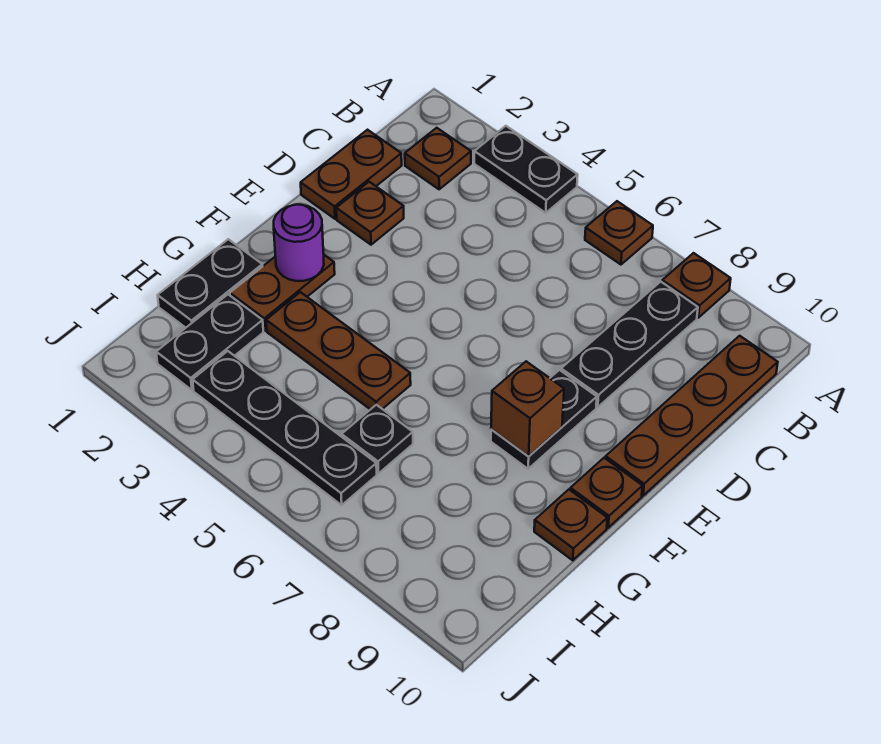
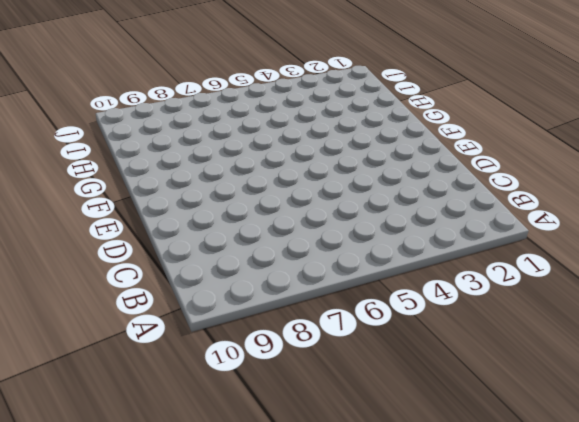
none -> black 1x2 plate [474,126,578,213]
none -> brown 1x1 plate [585,201,653,265]
none -> brown 1x1 plate [662,253,731,318]

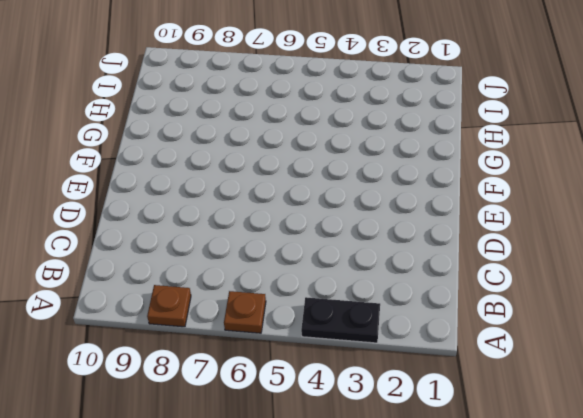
none -> brown 1x1 plate [405,128,471,189]
none -> black 1x3 plate [561,282,698,407]
none -> brown 1x4 plate [606,336,778,496]

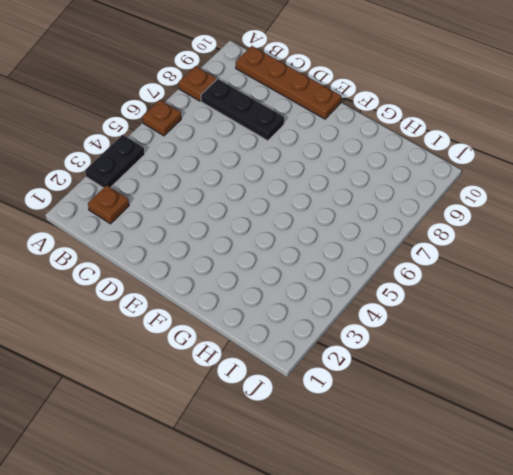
none -> brown 1x2 plate [301,130,402,219]
none -> brown 1x1 plate [336,182,404,245]
none -> black 1x2 plate [491,370,597,469]

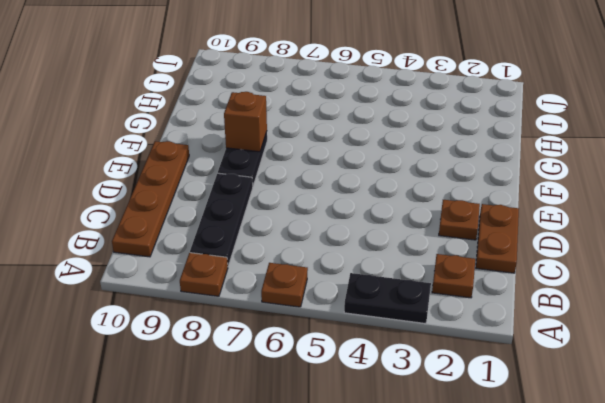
none -> brown 1x2 plate [230,255,335,331]
none -> brown 1x1 plate [570,458,642,528]
none -> black 1x2 plate [158,239,263,328]

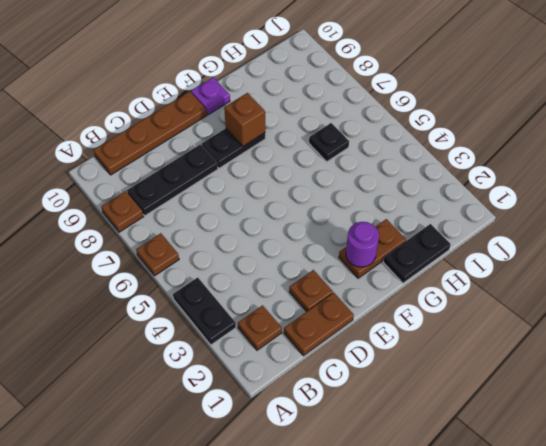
purple 1x1 plate [191,77,230,115] -> brown 1x1 plate [570,458,642,528]
none -> brown 1x3 plate [266,292,411,410]
none -> brown 1x1 plate [534,490,607,560]
none -> black 1x2 plate [156,294,263,390]

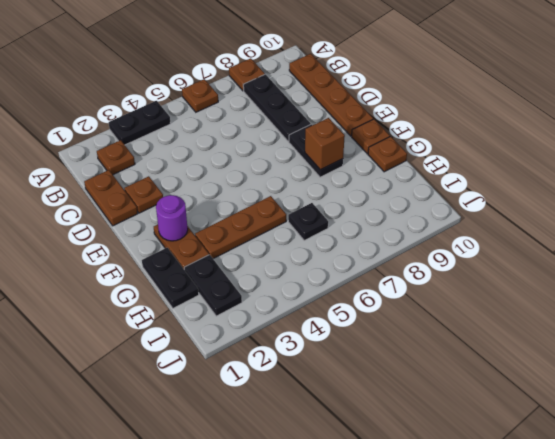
none -> black 1x4 plate [193,351,377,505]

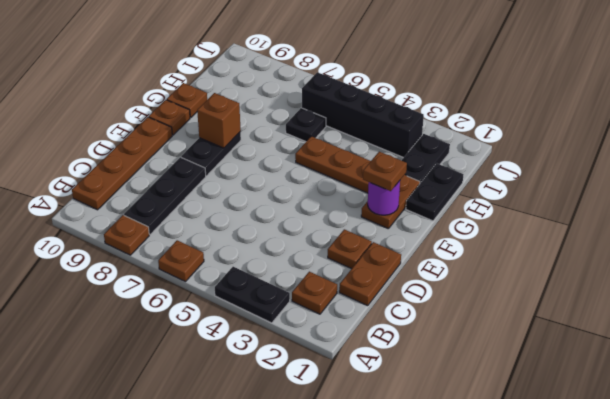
brown 1x1 plate [363,152,407,191] -> none
black 1x4 brick [302,72,424,158] -> black 1x4 plate [193,351,377,505]

